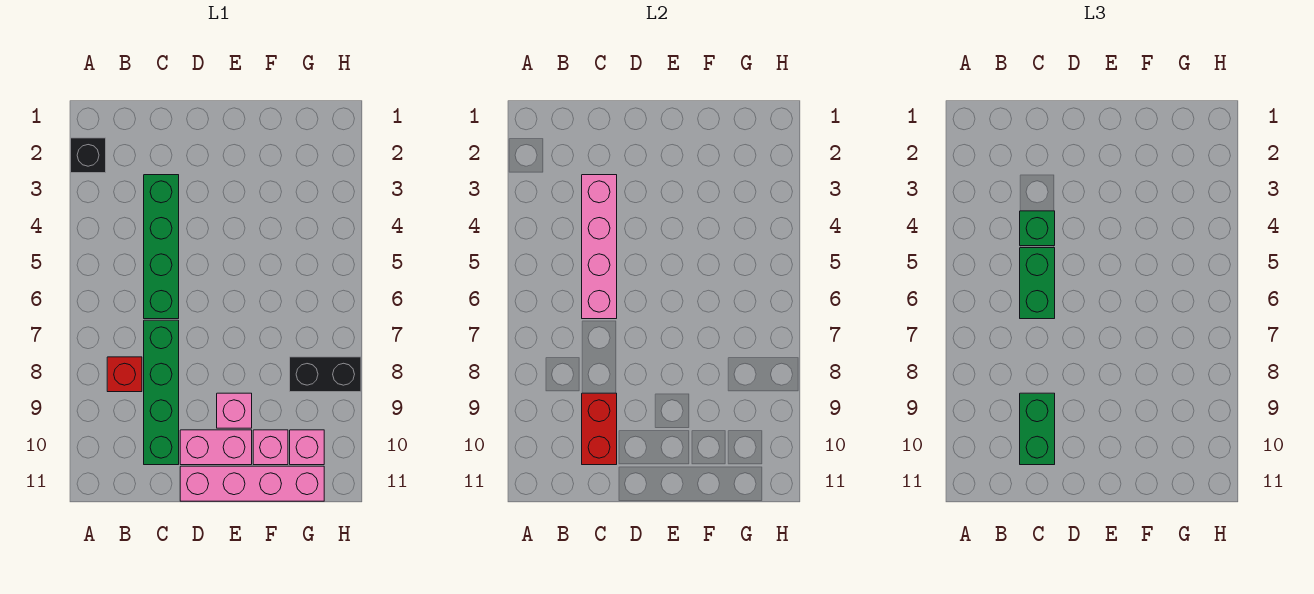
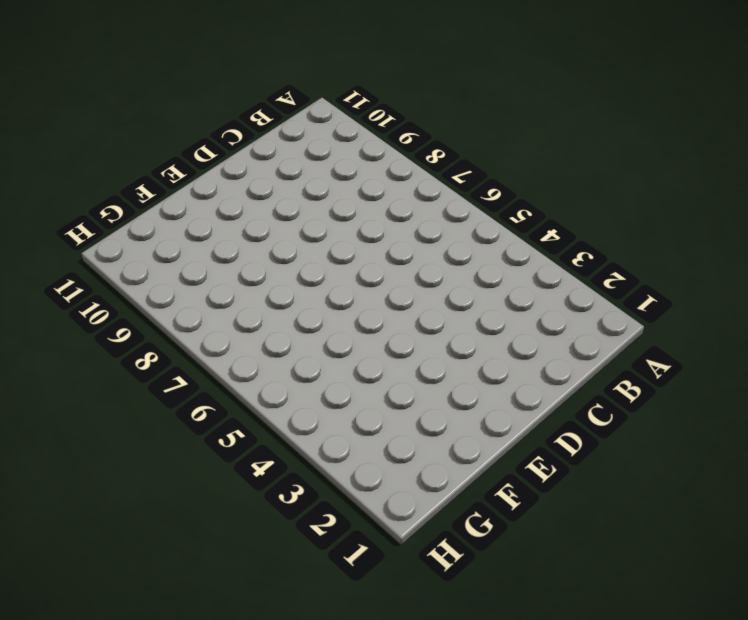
none -> black 1x1 brick [71,138,106,173]
none -> red 1x1 brick [107,357,142,392]
none -> green 1x4 brick [144,175,179,319]

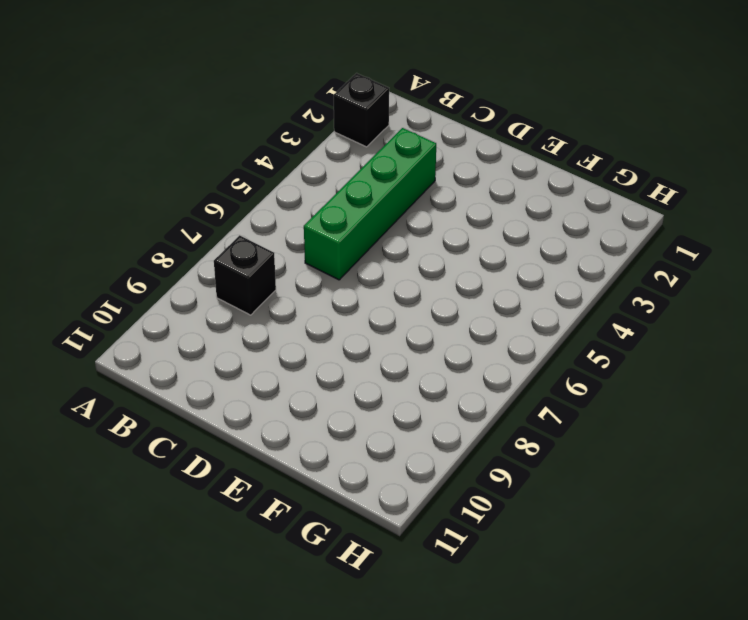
black 1x1 brick [214,235,276,315] -> red 1x1 brick [107,357,142,392]
none -> green 1x4 brick [144,320,179,465]
none -> pink 1x2 brick [180,430,252,465]
none -> pink 1x4 brick [180,466,324,501]

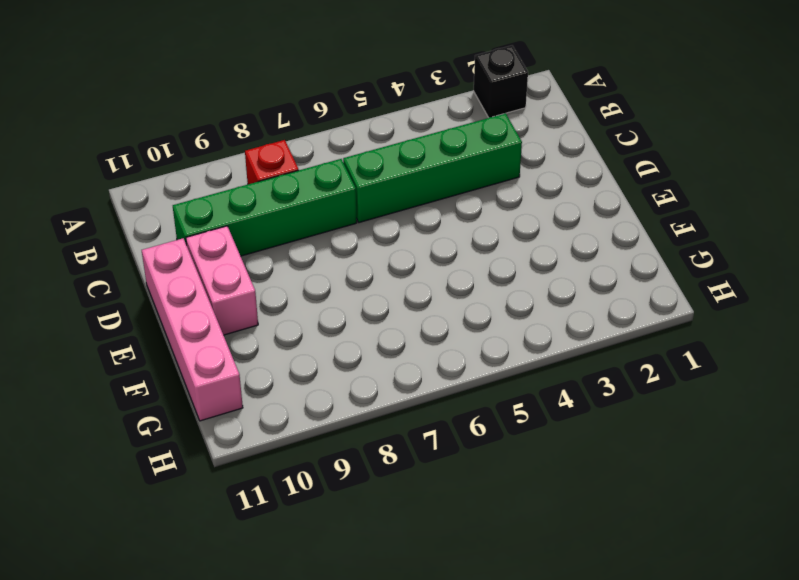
none -> pink 1x1 brick [217,393,252,428]
none -> pink 1x1 brick [253,430,288,465]
none -> black 1x2 brick [290,357,361,392]

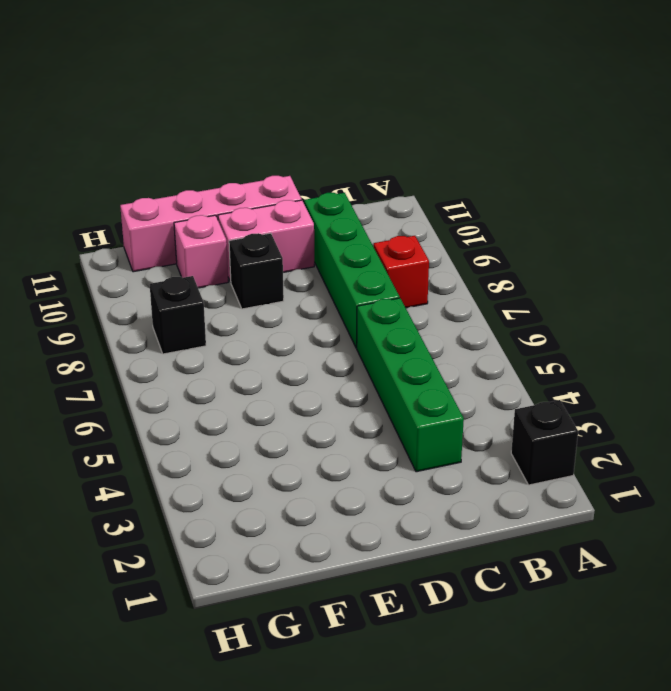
black 1x1 brick [229,233,284,309] -> pink 1x1 brick [217,393,252,428]
black 1x1 brick [150,276,206,354] -> black 1x2 brick [290,357,361,392]
none -> pink 1x1 brick [290,430,324,465]
none -> pink 1x4 brick [582,175,617,319]
none -> red 1x2 brick [582,393,617,465]

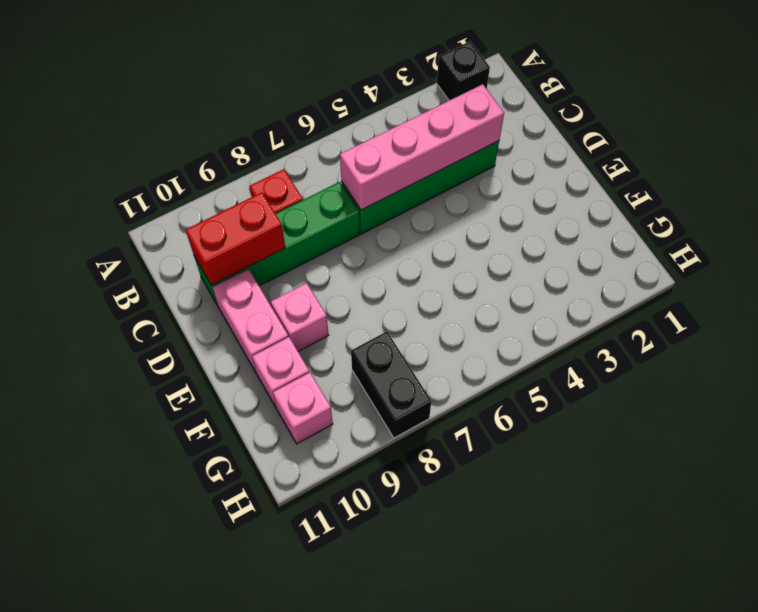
none -> pink 1x4 brick [180,466,324,501]
none -> green 1x1 brick [1020,211,1055,246]
none -> green 1x2 brick [1020,248,1055,319]

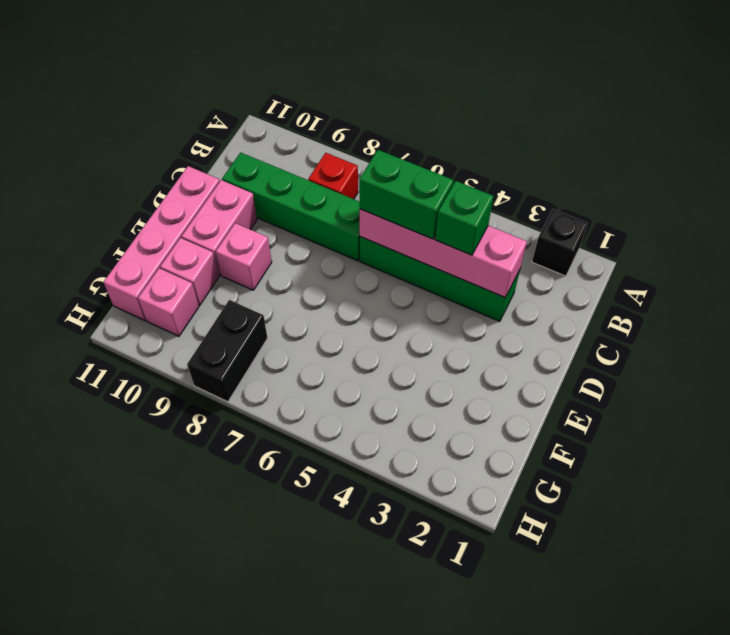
none -> red 1x2 brick [582,393,617,465]
none -> green 1x2 brick [1020,393,1055,465]

